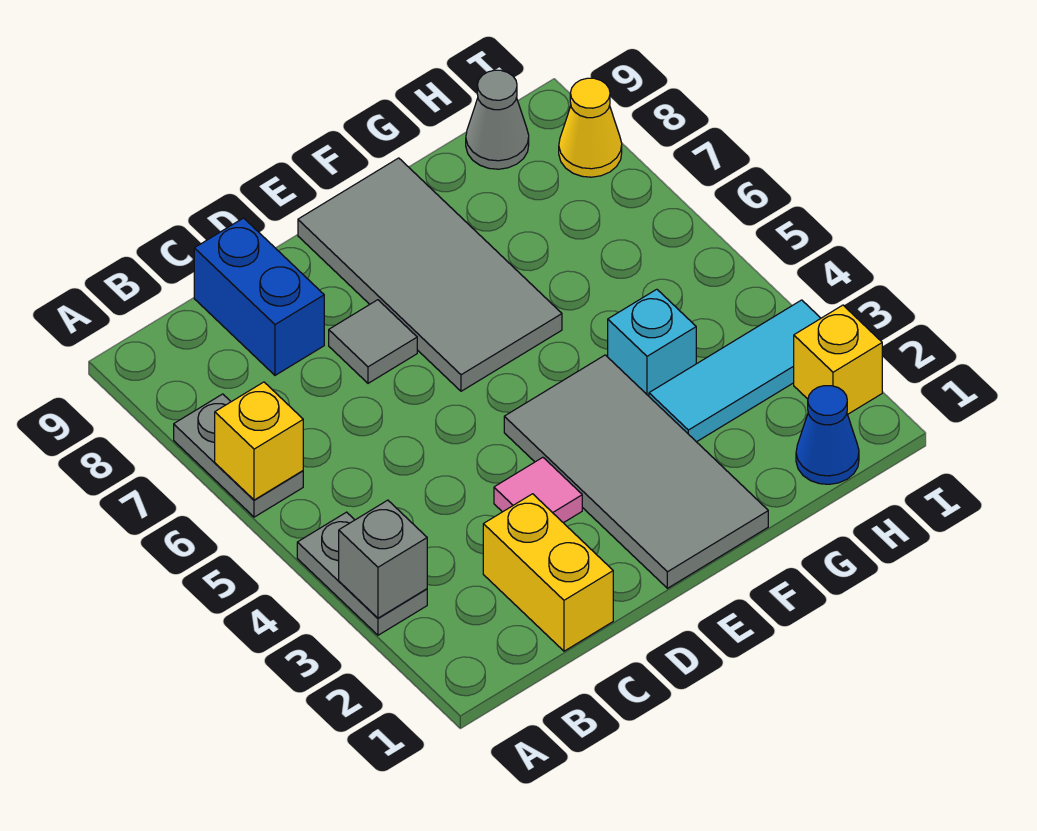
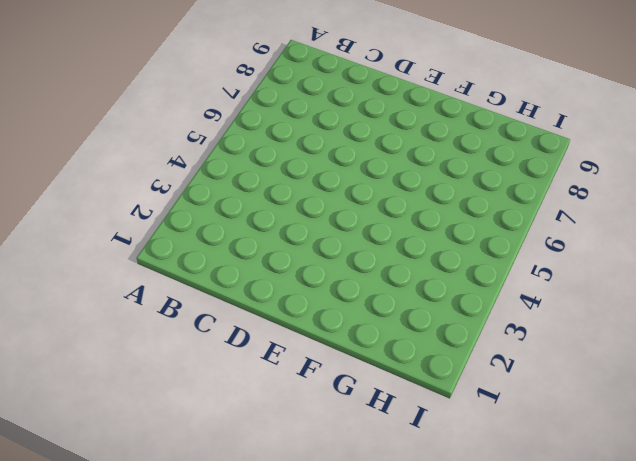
none -> grey 1x2 plate [297,512,427,635]
none -> grey 1x2 plate [174,394,303,517]
none -> yellow 1x2 brick [483,494,613,651]

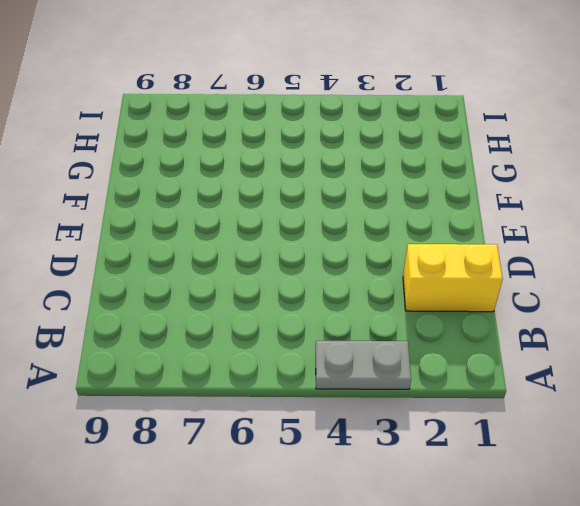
none -> grey 1x2 plate [174,394,303,517]
none -> blue 1x2 brick [194,218,324,375]
none -> pink 1x1 tile [494,457,582,523]

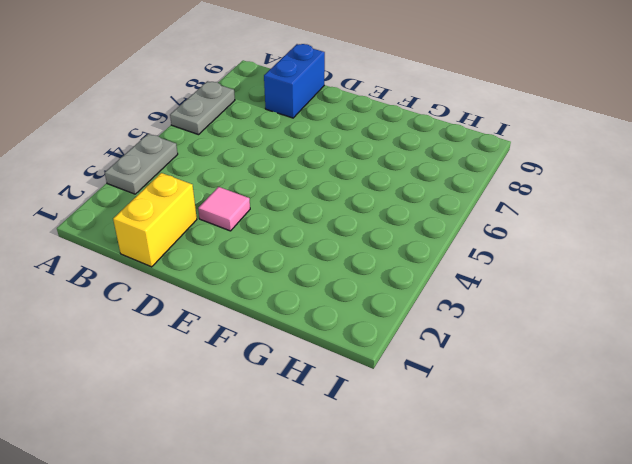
none -> grey 1x1 tile [329,300,417,383]
none -> grey 2x4 tile [504,355,768,588]
none -> grey 2x4 tile [298,158,562,391]

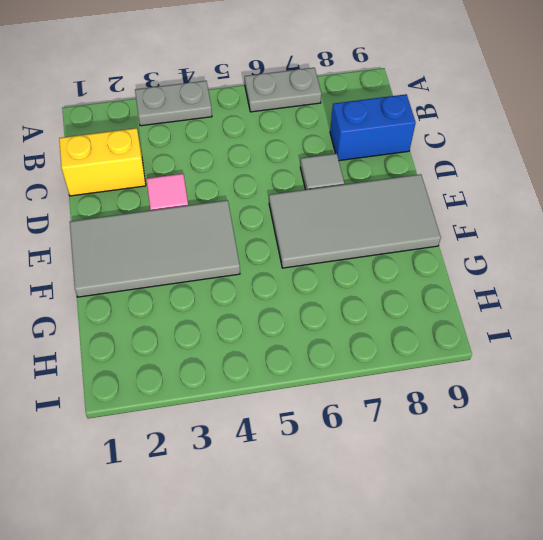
none -> cyan 1x3 tile [649,300,821,442]
none -> cyan 1x1 brick [608,289,696,396]
none -> blue 1x1 cone [796,386,859,484]

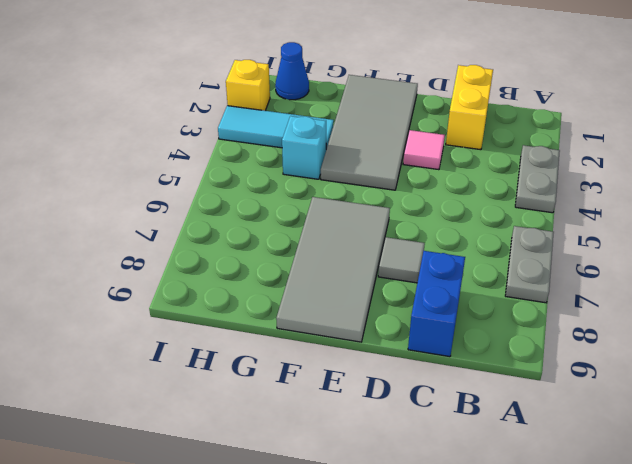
none -> grey 1x1 cone [466,70,529,169]
none -> yellow 1x1 cone [559,78,622,177]
none -> grey 1x1 brick [339,500,427,618]

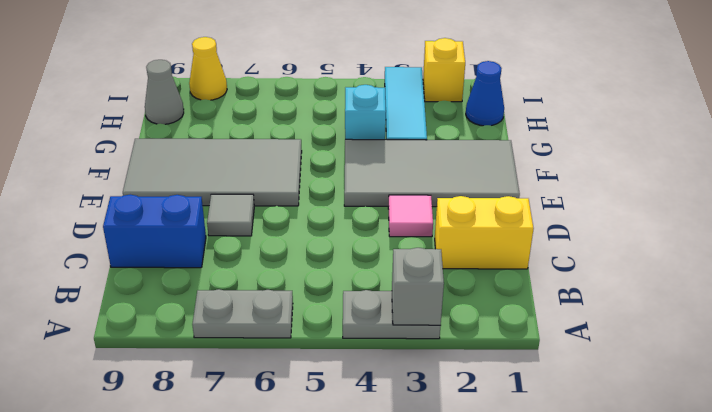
none -> yellow 1x1 brick [215,382,303,500]

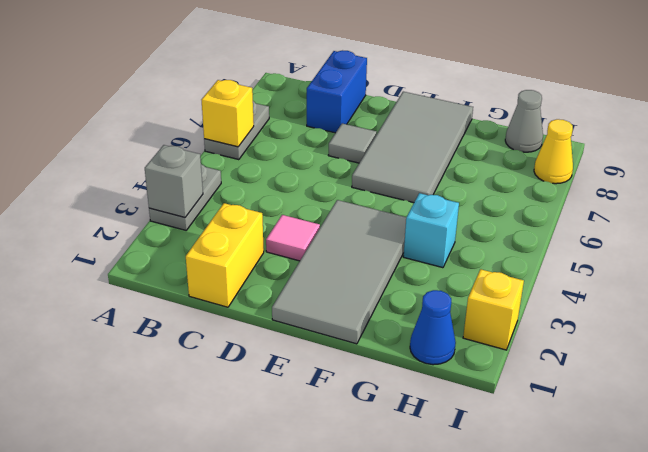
none -> cyan 1x3 tile [649,300,821,442]

